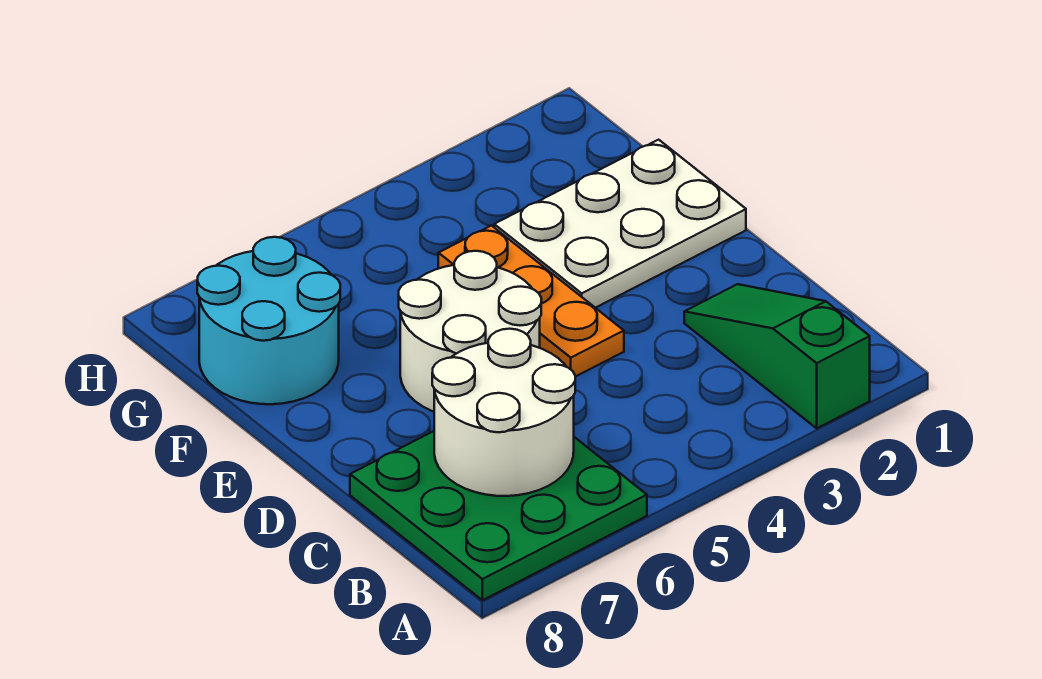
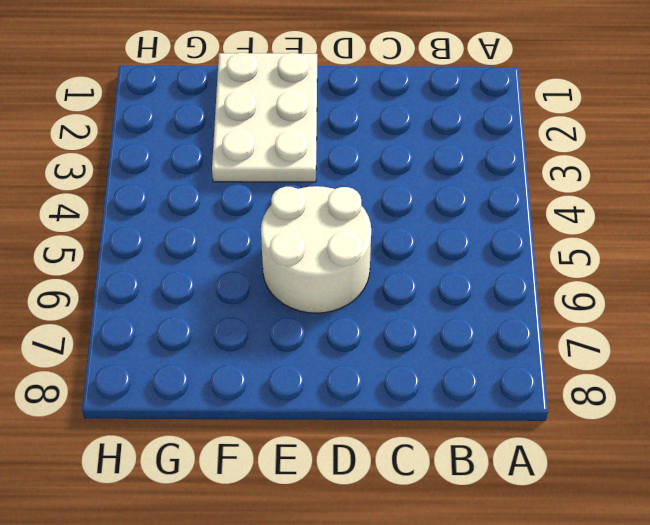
none -> green 1x3 slope [684,284,870,428]
none -> green 3x3 plate [350,431,647,600]

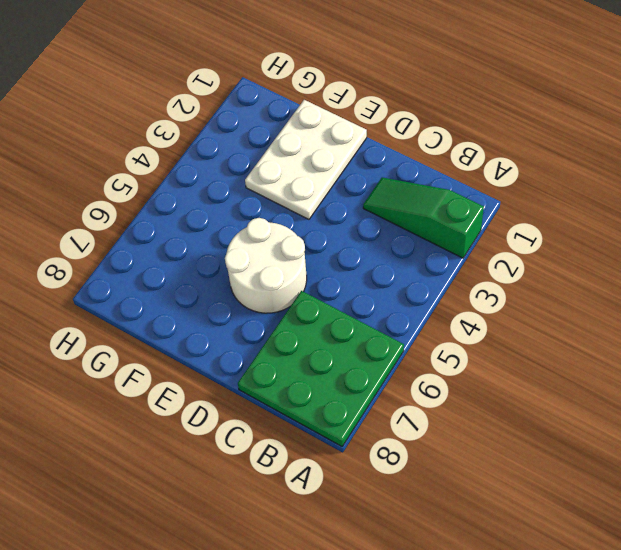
none -> orange 1x3 plate [438,226,624,377]
none -> cyan 2x2 round brick [197,237,340,404]

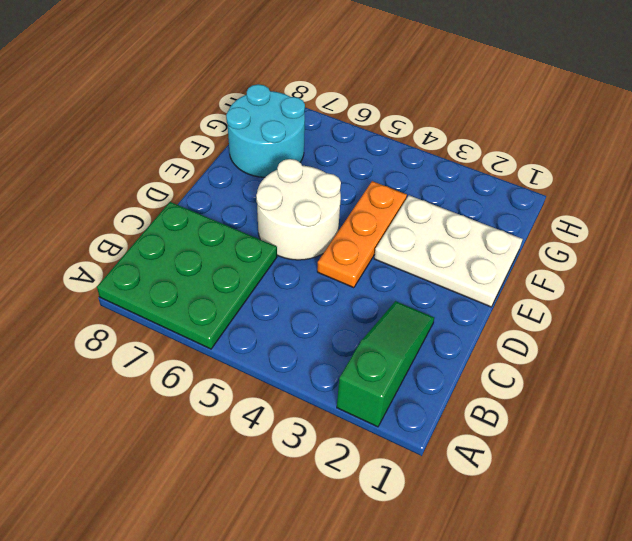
none -> white 2x2 round brick [432,329,575,496]

